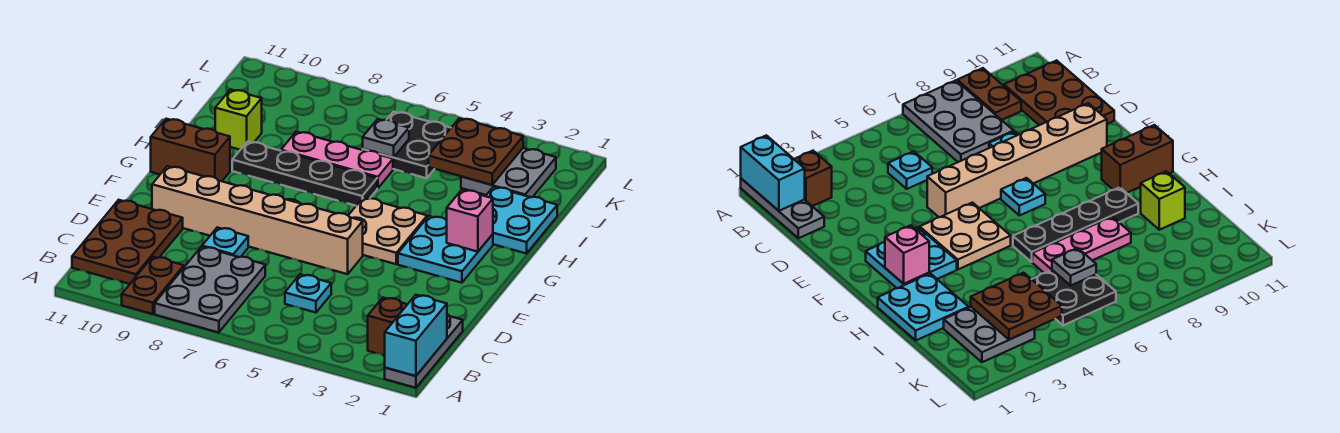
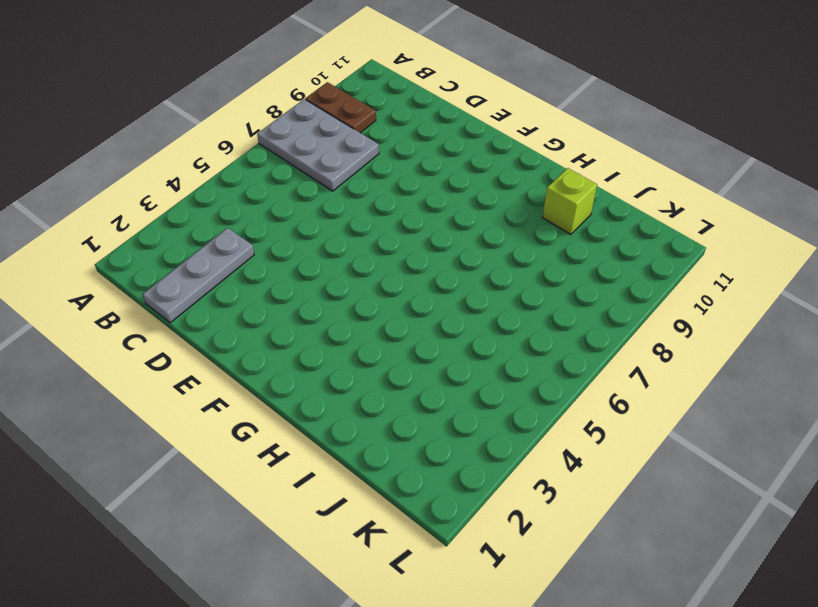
grey 1x3 plate [143,228,254,323] -> grey 1x3 plate turned to [385,314,463,388]
none -> brown 1x1 brick [368,298,407,356]
none -> brown 2x3 plate [72,200,183,284]
none -> cyan 1x1 plate [285,274,331,313]

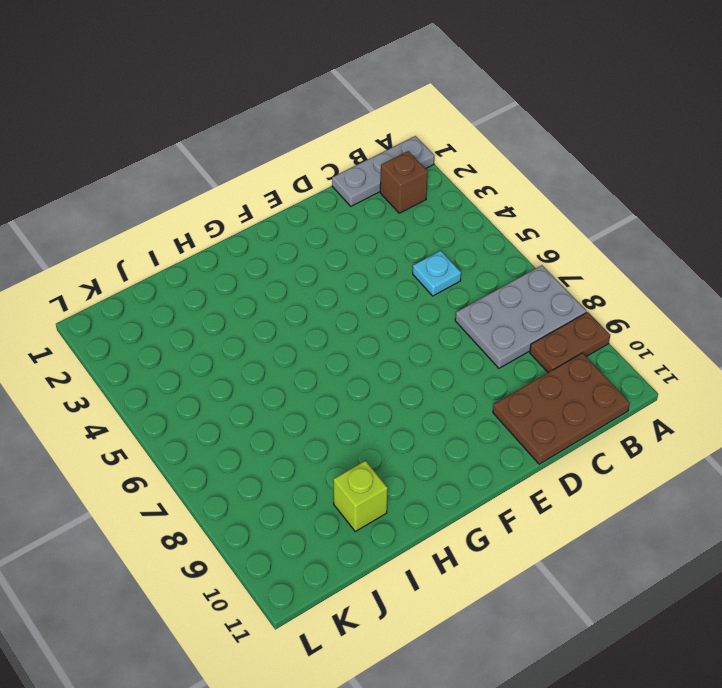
none -> cyan 1x1 plate [202,227,248,257]
none -> tan 1x6 brick [152,166,363,274]
none -> cyan 2x2 plate [398,216,493,283]

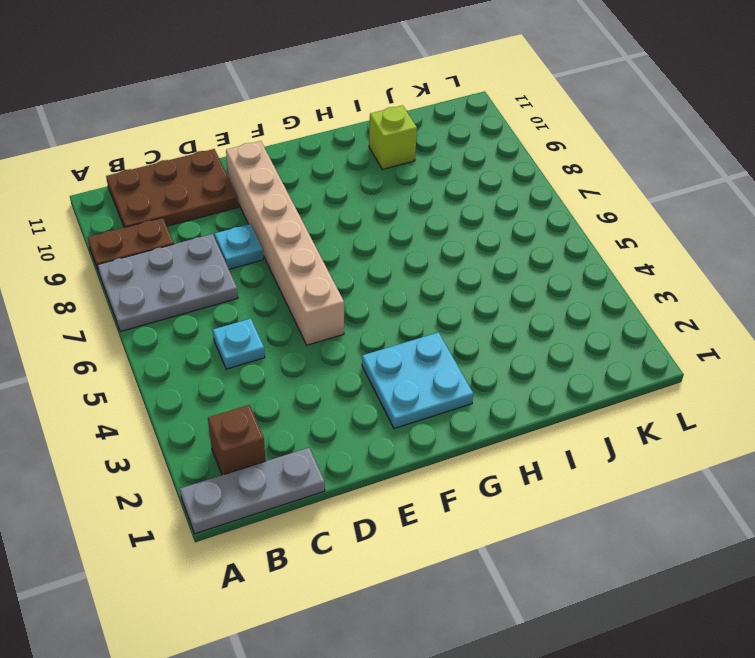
none -> tan 2x2 plate [348,198,427,264]
none -> cyan 1x1 plate [1001,178,1045,216]
none -> brown 1x2 brick [151,119,230,181]

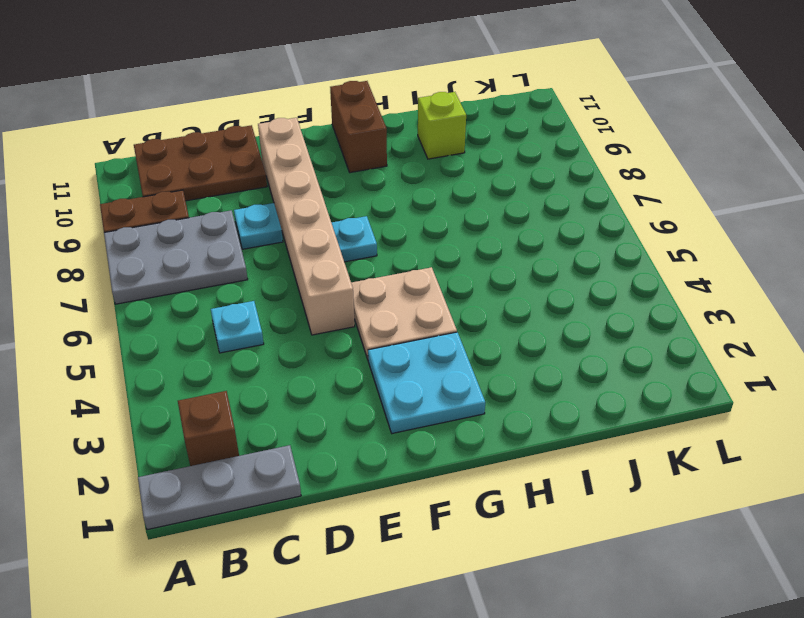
none -> cyan 2x2 plate [486,187,557,254]
none -> black 1x4 plate [232,142,377,206]
none -> pink 1x3 plate [281,132,393,188]

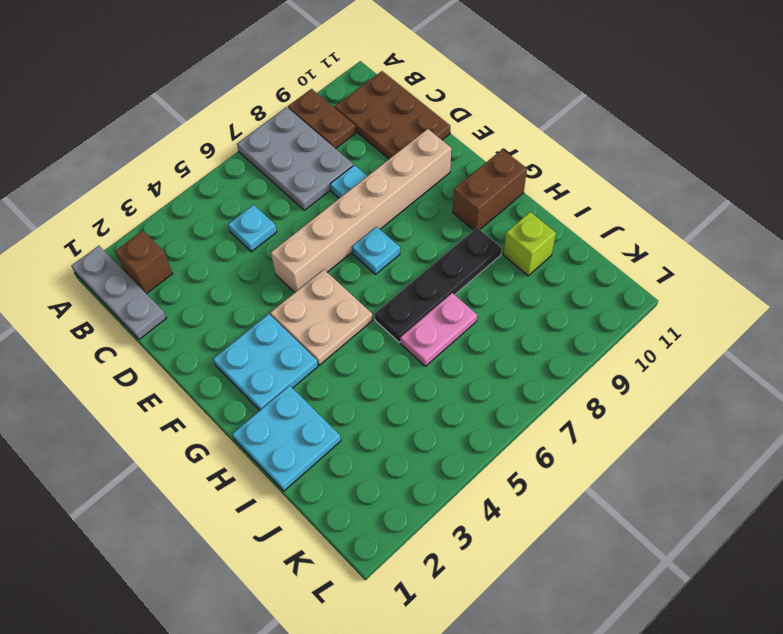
pink 1x2 plate [400,293,477,366] -> pink 1x3 plate [281,132,393,188]
none -> grey 2x2 plate [461,148,556,197]
none -> black 2x2 plate [363,112,451,178]
none -> cyan 1x2 brick [385,295,447,376]

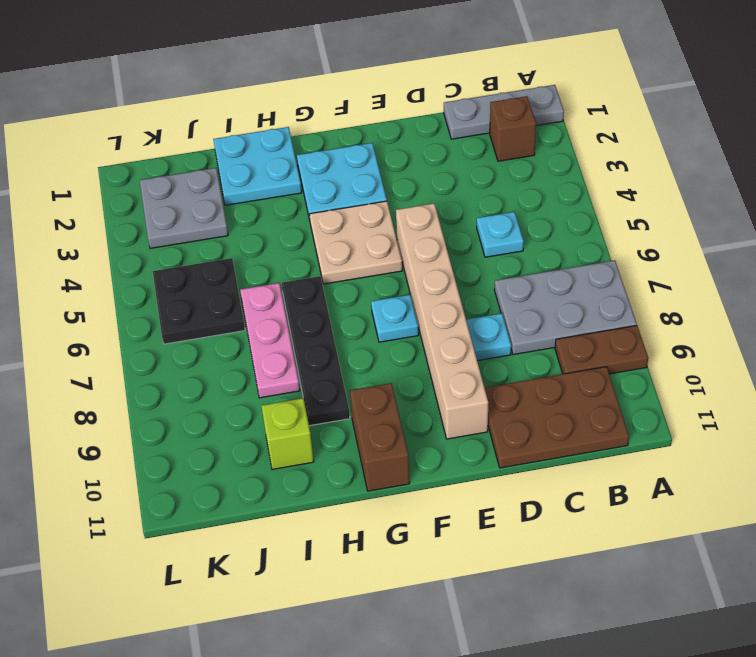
none -> cyan 1x2 brick [385,295,447,376]
none -> pink 1x1 brick [447,190,493,252]
none -> brown 2x2 plate [428,118,523,185]

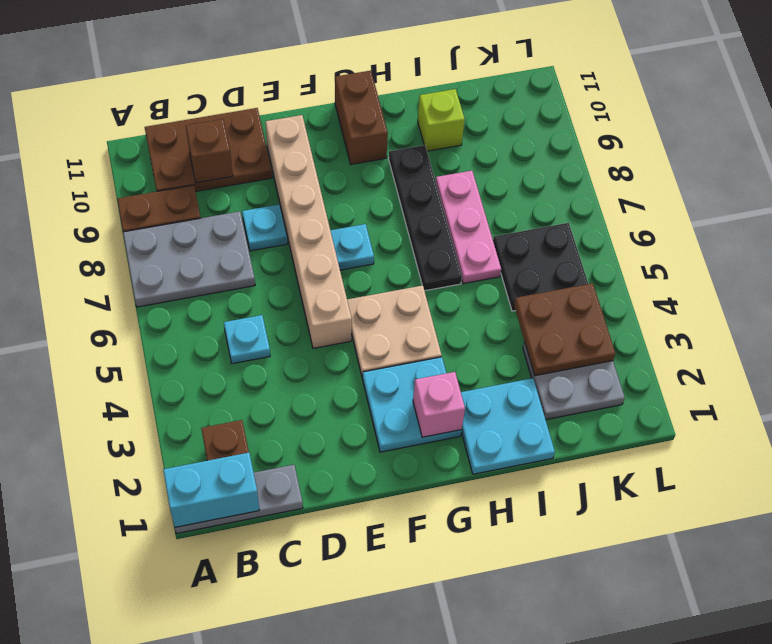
brown 1x1 brick [186,119,233,183] -> none
none -> grey 1x1 plate [363,119,409,157]

